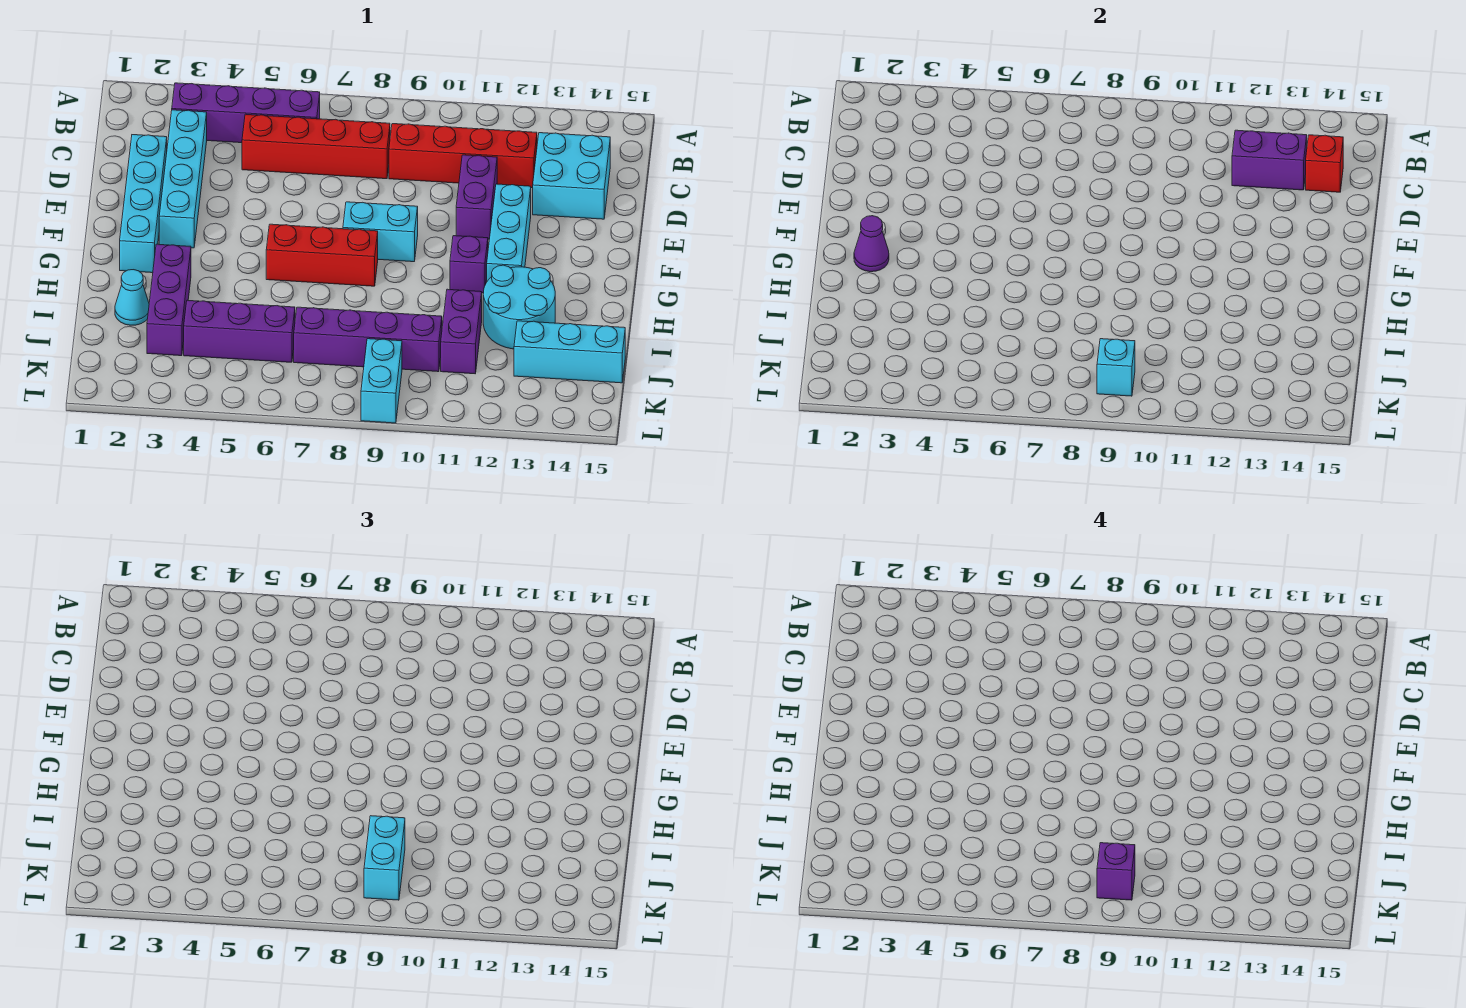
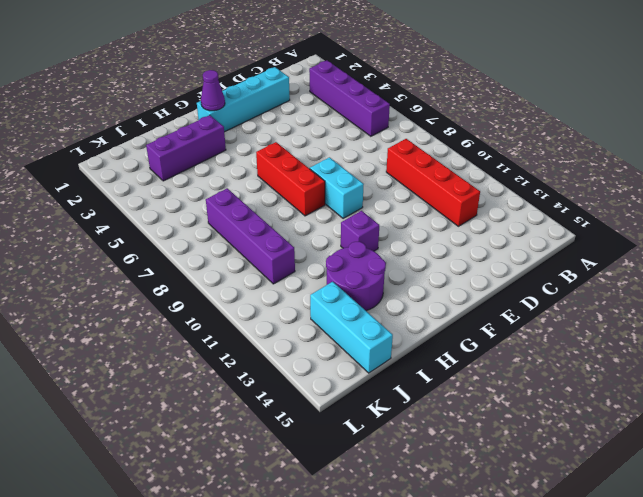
purple 2x2 round brick [326,242,386,311] -> cyan 2x2 round brick [483,265,555,349]
none -> cyan 1x4 brick [159,110,207,248]
none -> red 1x4 brick [242,114,390,179]
none -> cyan 2x2 brick [533,133,610,219]

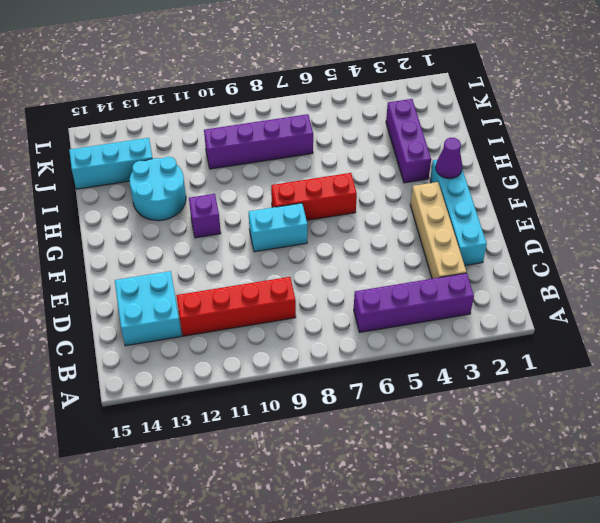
tan 1x4 brick [410,182,466,279] -> cyan 1x4 brick [159,110,207,248]
none -> red 1x4 brick [242,114,390,179]
none -> purple 1x2 brick [456,155,497,239]
none -> cyan 1x3 brick [487,184,531,281]

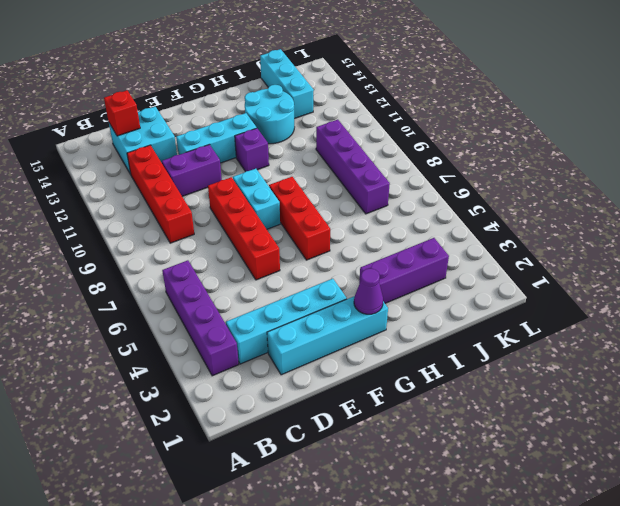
red 1x4 brick [208,177,280,280] -> red 1x4 brick moved to [242,114,390,179]
none -> cyan 1x1 cone [115,270,149,325]
none -> purple 1x2 brick [441,289,482,374]
none -> purple 1x3 brick [184,300,295,362]

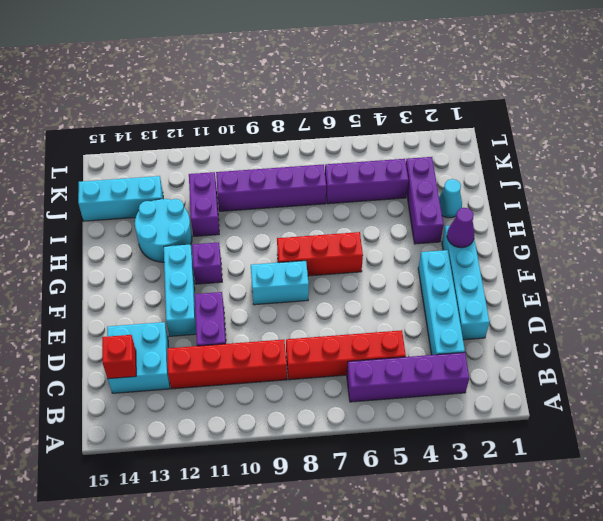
none -> cyan 1x2 brick [361,339,402,423]
none -> purple 1x2 brick [1232,130,1307,190]
none -> cyan 1x1 brick [1097,339,1135,396]

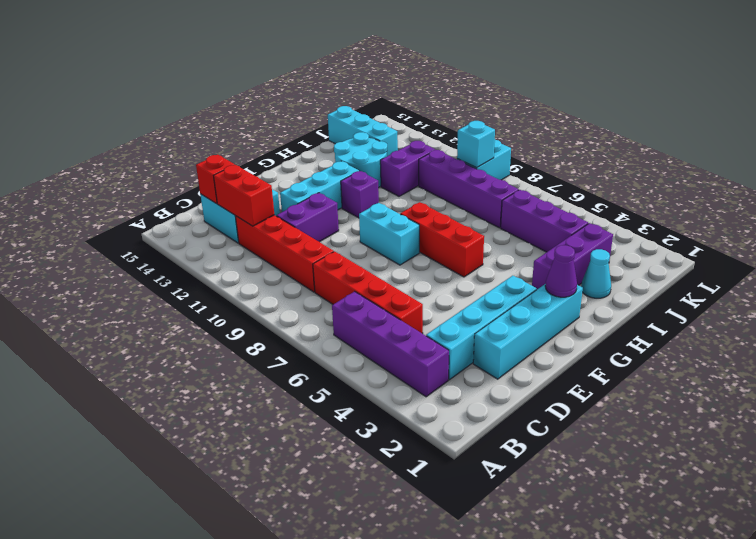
red 1x2 brick [214,165,274,226] -> purple 1x2 brick [1232,130,1307,190]
none -> cyan 1x2 brick [364,816,405,900]
none -> purple 1x1 brick [1097,843,1135,900]

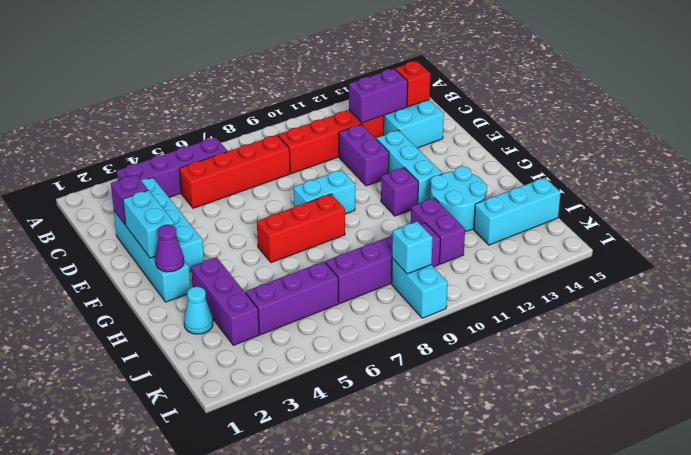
purple 1x1 brick [111,175,148,225] -> purple 1x1 brick moved to [1097,843,1135,900]
cyan 1x2 brick [123,190,174,258] -> cyan 1x2 brick moved to [364,816,405,900]

